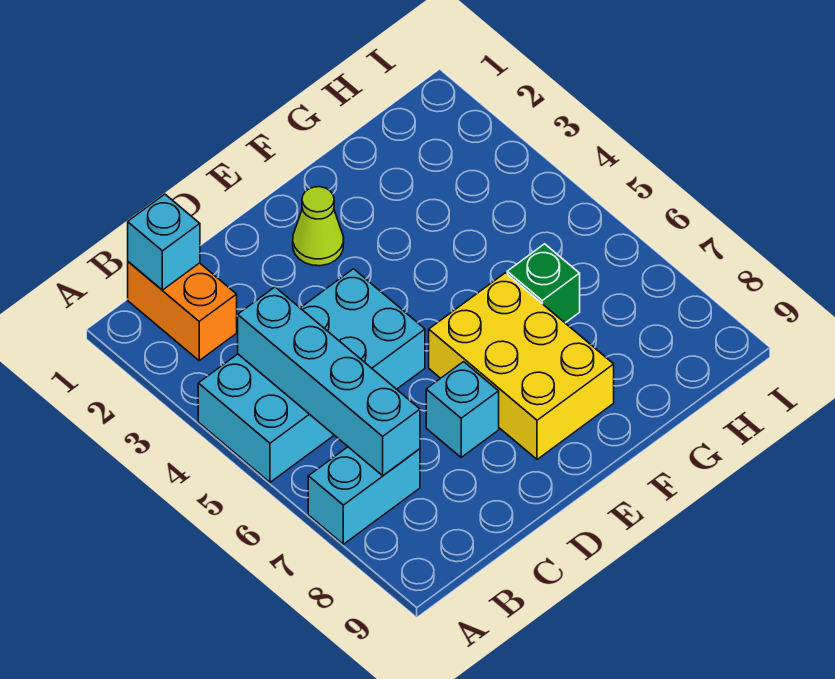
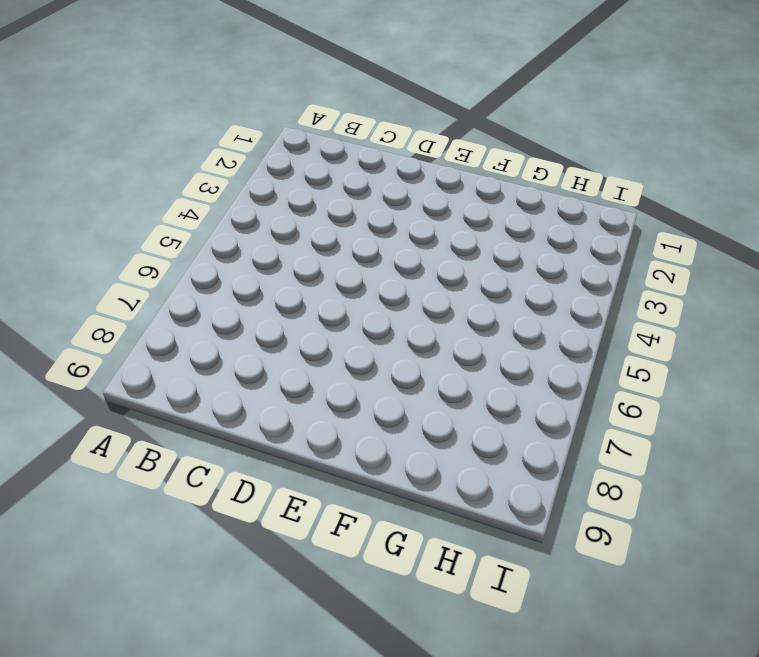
none -> cyan 2x4 brick [198,269,425,482]
none -> cyan 1x2 brick [308,447,420,544]

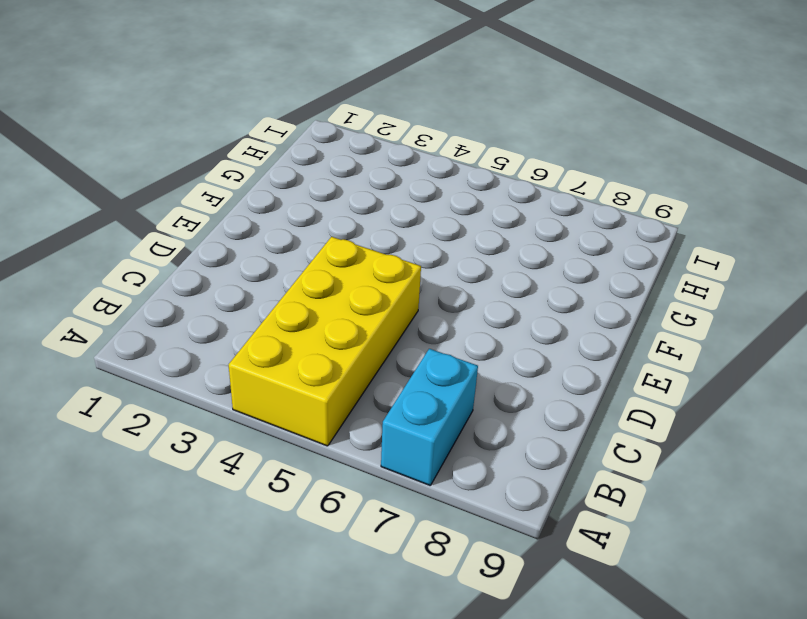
yellow 2x4 brick [229,237,421,446] -> cyan 2x4 brick [198,269,425,482]
none -> orange 1x2 brick [128,262,237,361]
none -> cyan 1x1 brick [426,362,499,457]

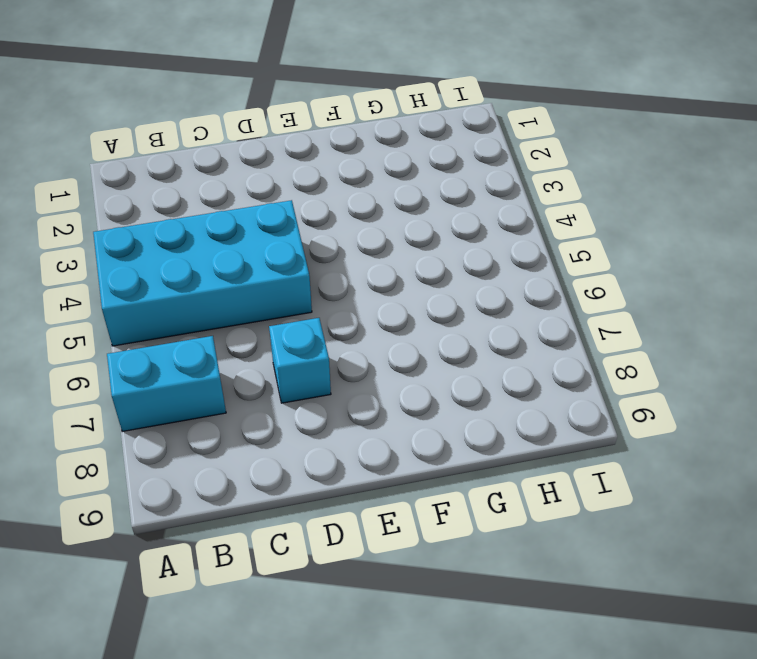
none -> orange 1x2 brick [128,262,237,361]
none -> lime 1x1 cone [293,187,344,266]

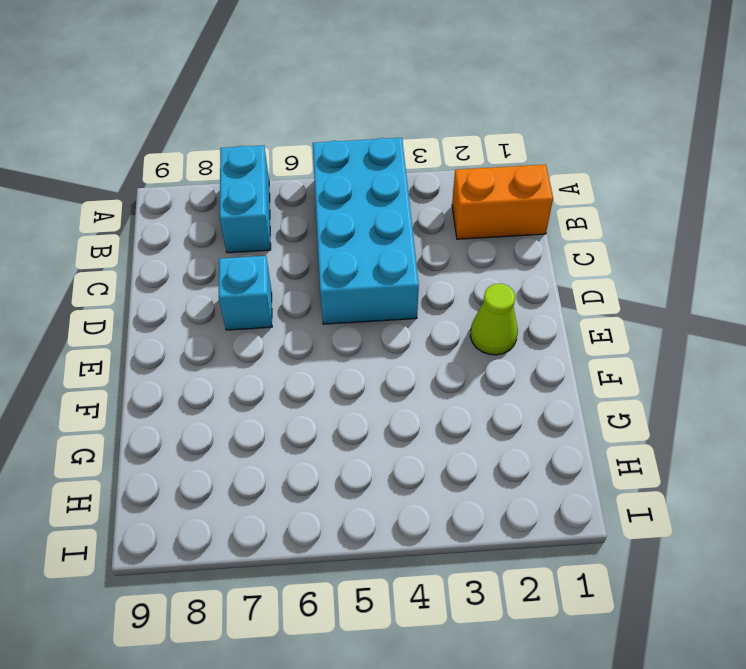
none -> yellow 2x3 brick [429,273,614,459]
none -> green 1x1 brick [507,244,580,323]

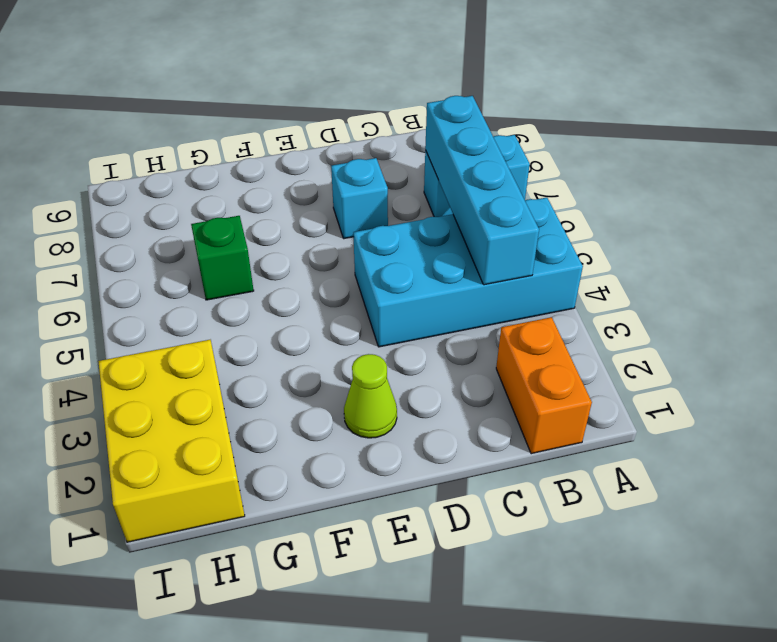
yellow 2x3 brick [98,340,245,542] -> yellow 2x3 brick moved to [429,273,614,459]
none -> cyan 1x1 brick [128,194,200,290]

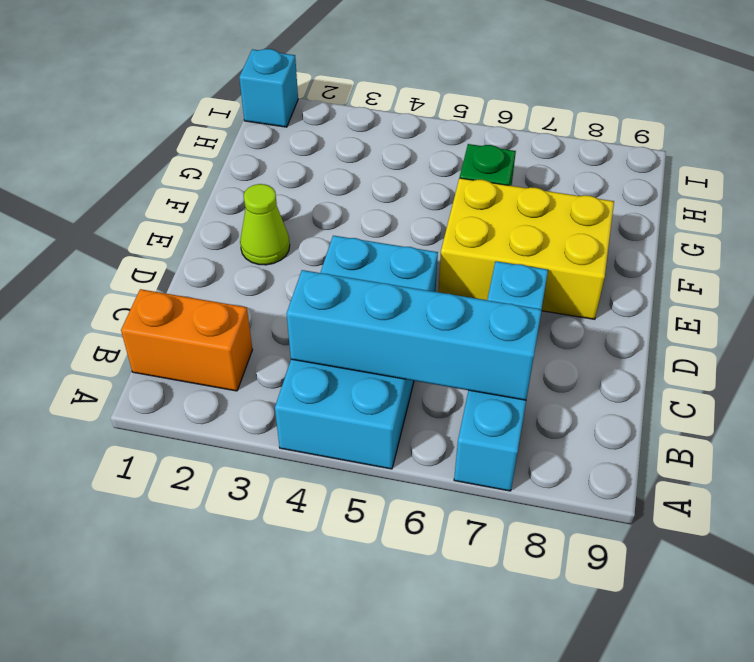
cyan 1x1 brick [239,49,298,127] -> cyan 1x1 brick moved to [128,194,200,290]

